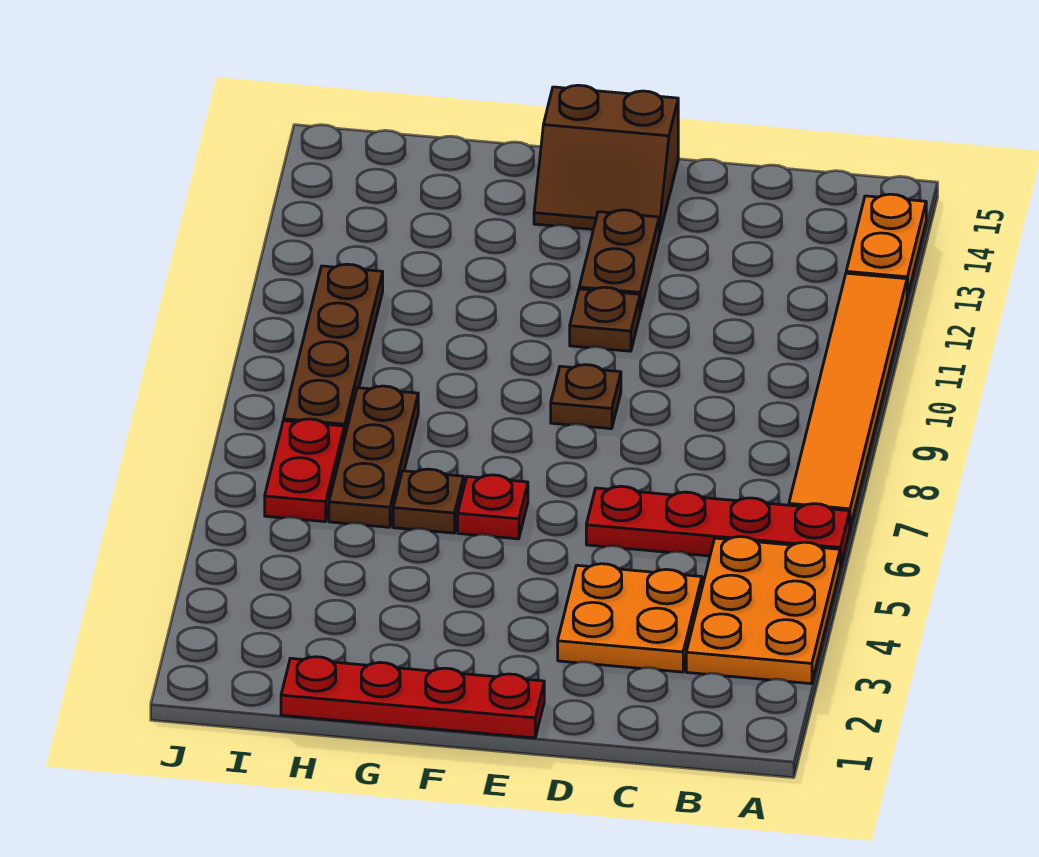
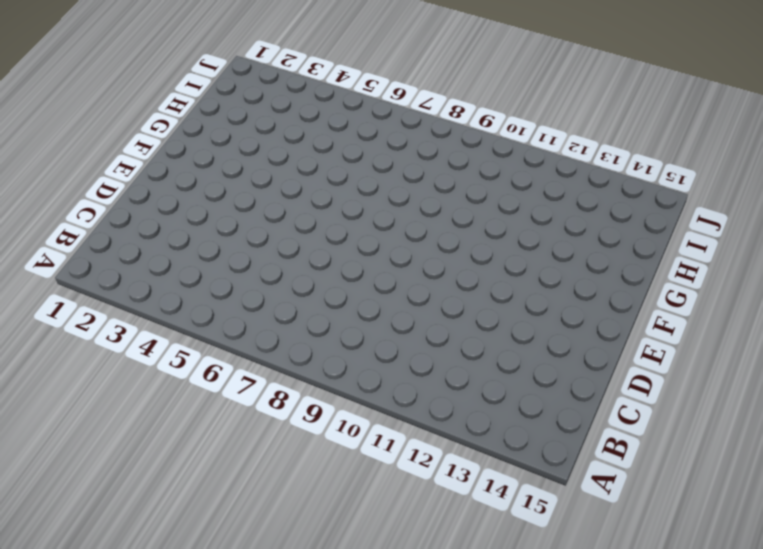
none -> orange 2x3 plate [686,537,840,684]
none -> red 1x4 plate [586,486,850,567]
none -> orange 1x6 tile [789,273,907,528]

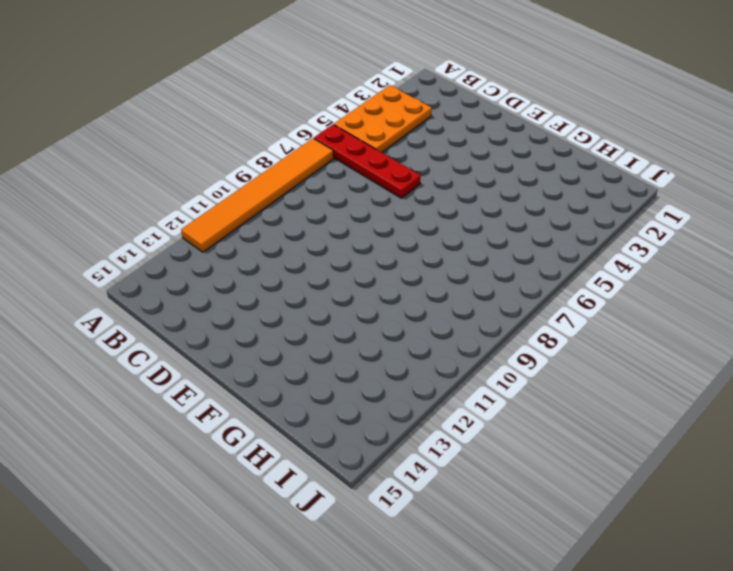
none -> orange 1x2 plate [846,194,926,297]
none -> orange 2x2 plate [558,564,702,672]
none -> red 1x4 plate [281,657,544,738]

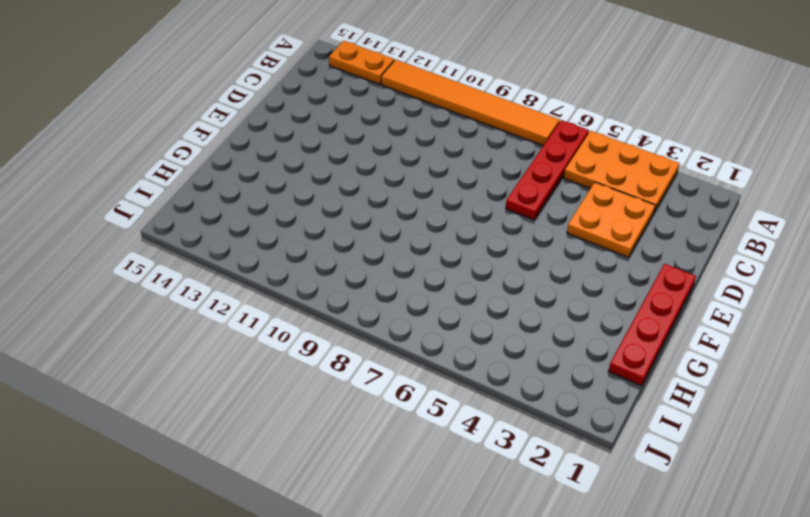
none -> brown 1x1 plate [551,365,621,429]
none -> brown 1x1 plate [570,287,640,351]
none -> brown 1x2 plate [579,210,659,312]

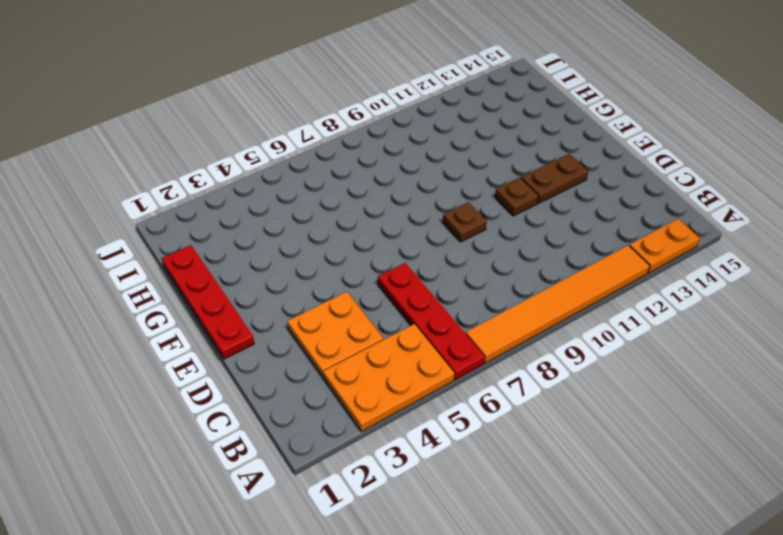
none -> brown 2x2 slope [534,85,678,235]
none -> red 1x1 plate [458,475,528,539]
none -> brown 1x1 plate [393,469,464,533]

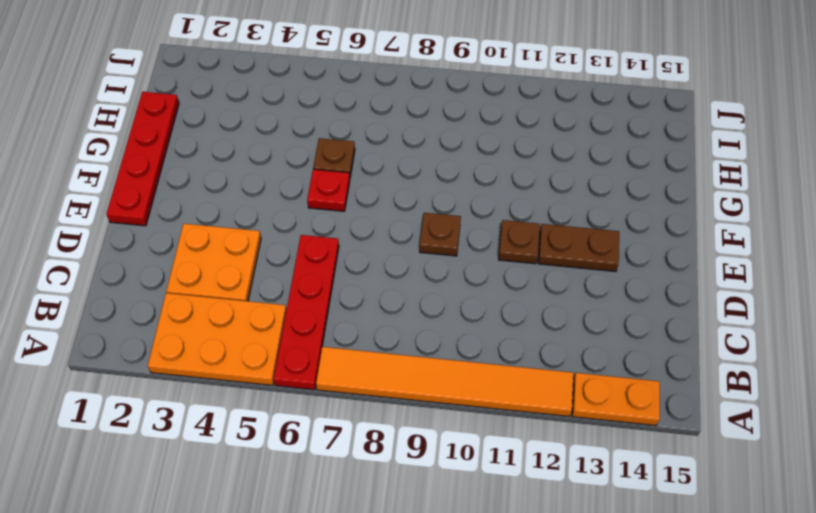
none -> brown 2x2 slope [534,85,678,235]
none -> brown 1x3 plate [329,386,418,527]
none -> red 1x2 plate [265,419,344,522]

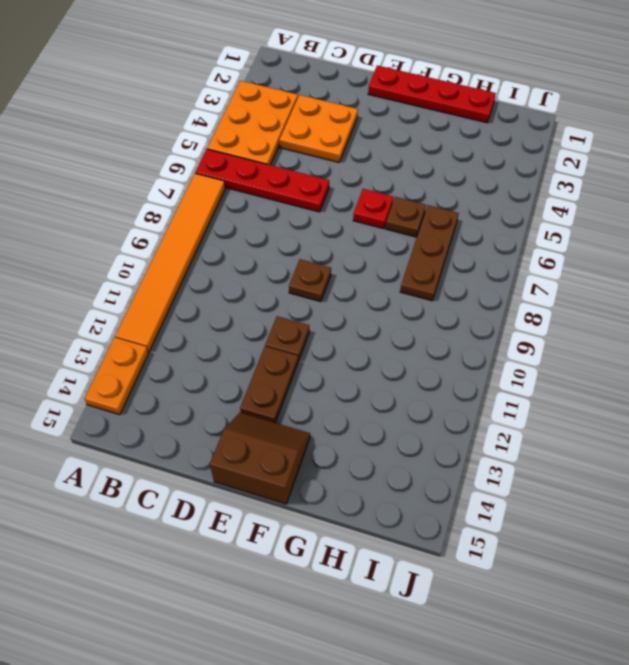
none -> red 1x2 plate [265,419,344,522]
none -> brown 1x4 plate [284,264,383,438]

